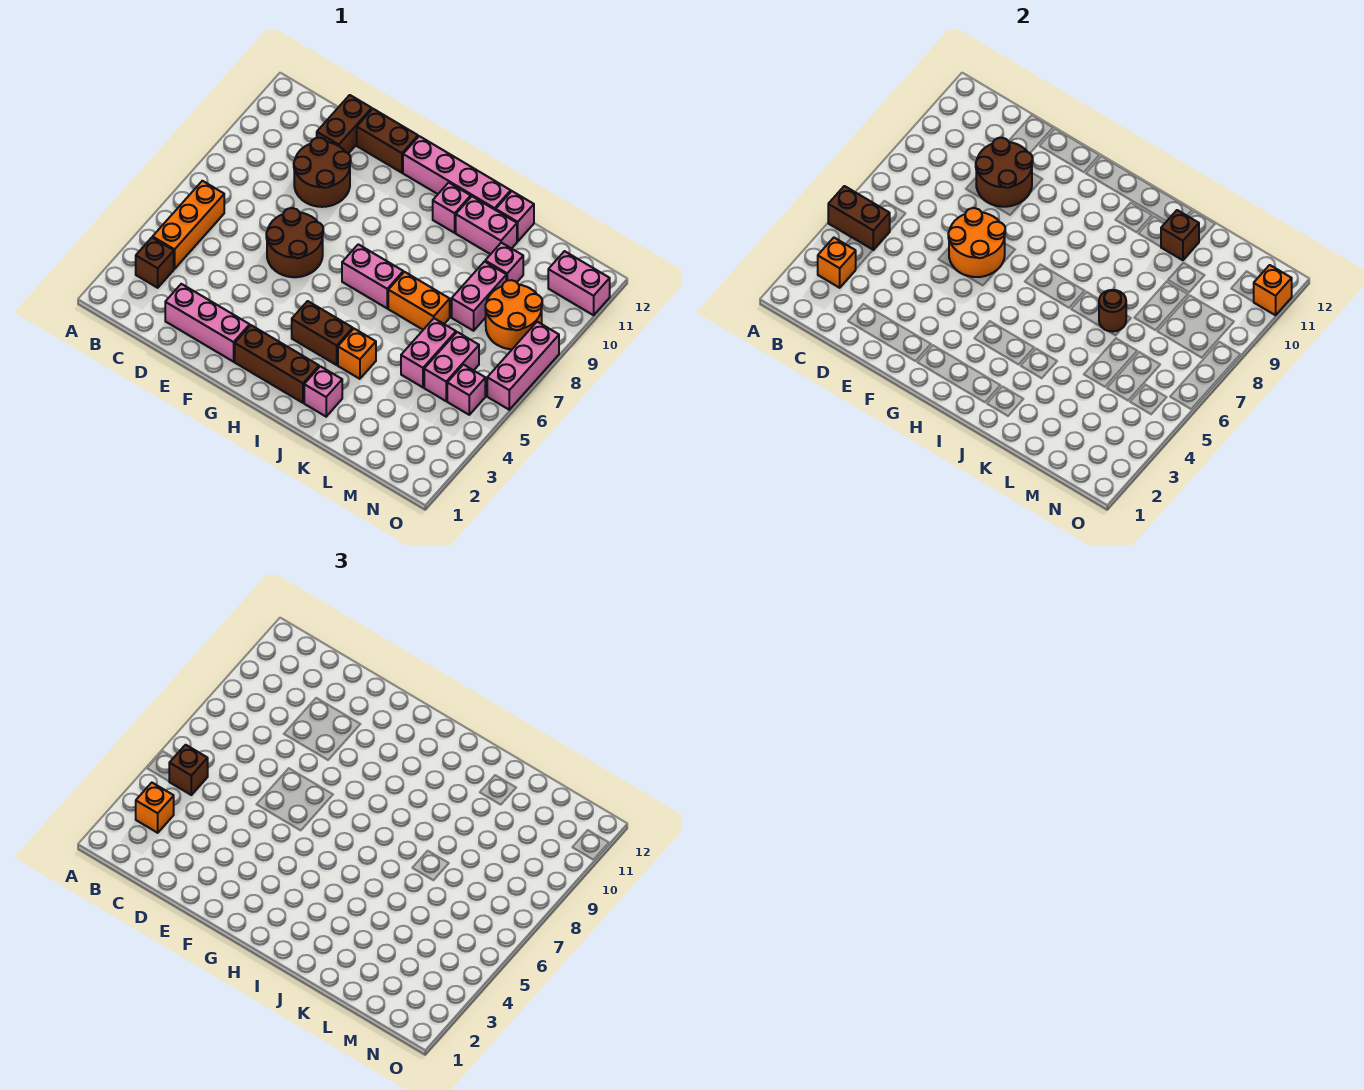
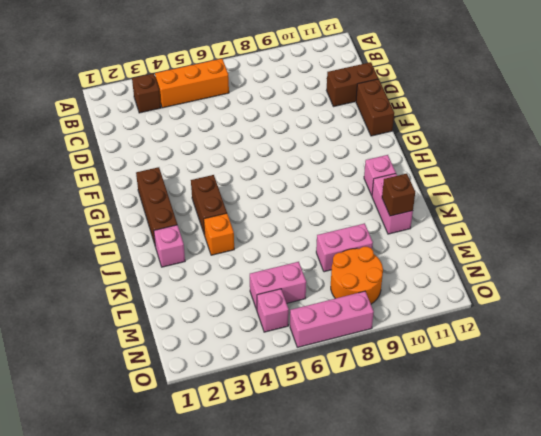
none -> pink 1x3 brick [165,284,250,362]
none -> brown 2x2 round brick [294,138,351,207]
none -> brown 2x2 round brick [266,208,323,277]
none -> pink 1x4 brick [403,136,511,210]

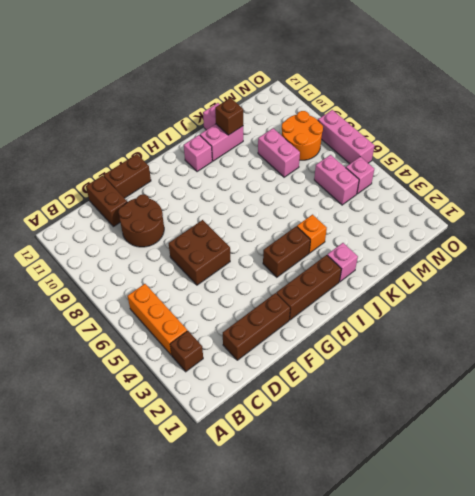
brown 1x3 brick [223,293,290,360] -> pink 1x3 brick [165,284,250,362]
brown 2x2 brick [169,220,230,285] -> brown 2x2 round brick [266,208,323,277]
none -> pink 1x4 brick [403,136,511,210]
none -> pink 1x2 brick [342,244,403,308]
none -> orange 1x2 brick [388,272,450,330]
none -> pink 1x2 brick [401,318,456,387]

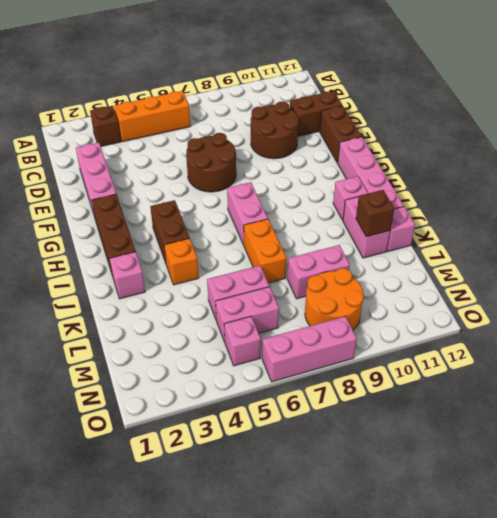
none -> pink 1x1 brick [485,243,523,282]
none -> pink 1x2 brick [548,251,610,315]
none -> brown 1x2 brick [828,186,890,250]
none -> orange 1x1 brick [818,238,856,288]

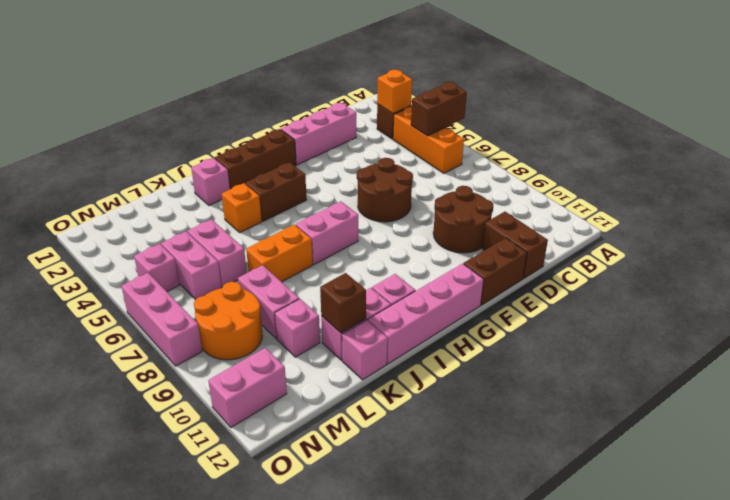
none -> brown 2x2 round brick [976,138,1033,207]
none -> orange 2x2 round brick [948,208,1005,277]
none -> brown 1x1 round brick [1099,290,1126,332]
none -> orange 1x1 brick [1254,265,1292,315]

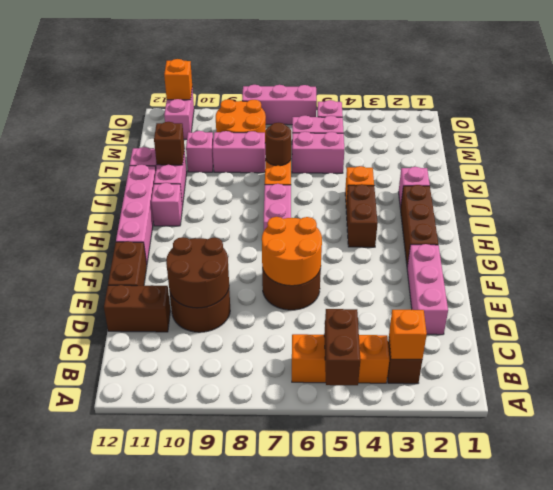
none -> orange 1x1 brick [136,783,174,833]
none -> brown 1x1 brick [169,745,208,795]

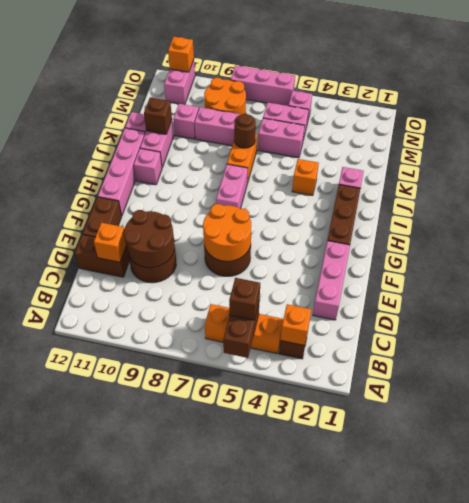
orange 1x1 brick [94,223,126,262] -> orange 1x1 brick moved to [136,783,174,833]
none -> brown 1x2 brick [292,301,353,365]

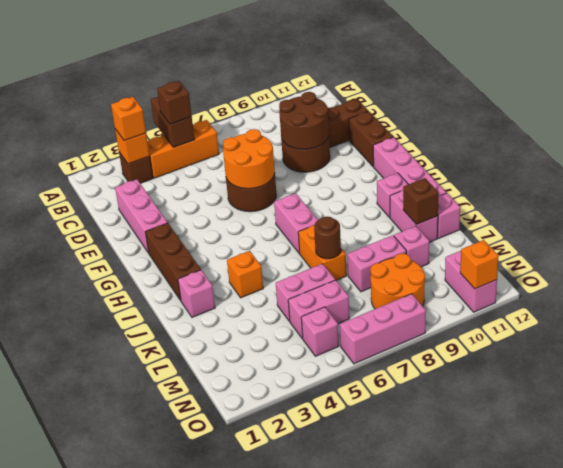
none -> brown 1x2 brick [292,301,353,365]

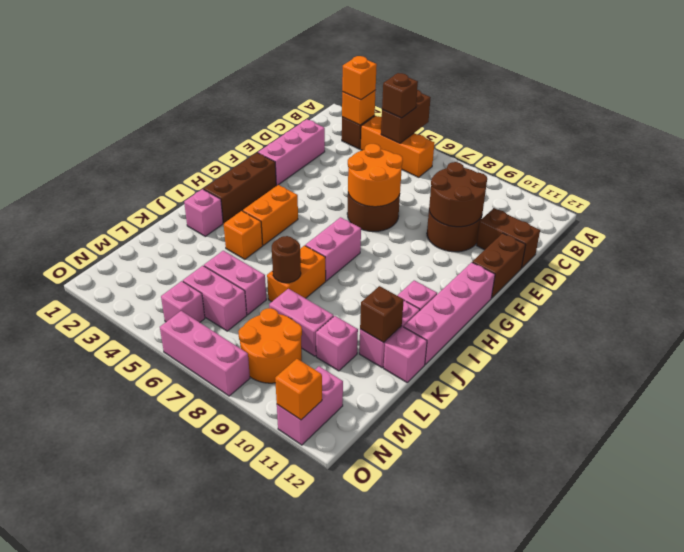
orange 1x2 brick [243,185,298,245] -> brown 1x2 brick [292,301,353,365]

